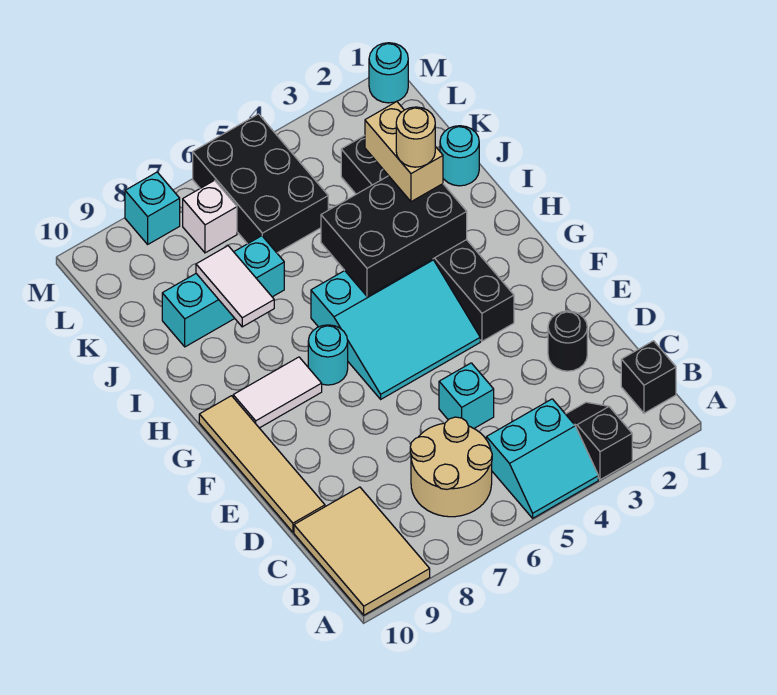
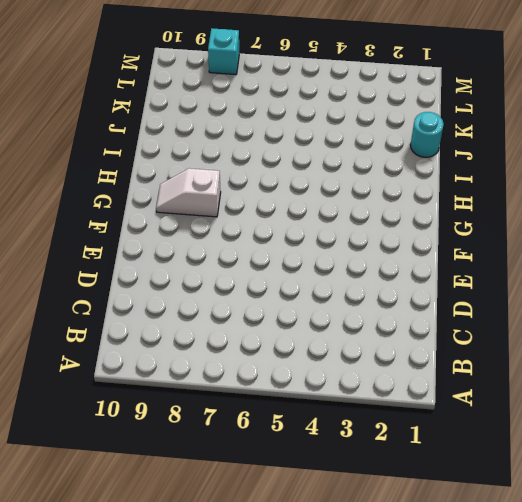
white 1x2 slope [156,168,221,217] -> white 1x2 tile [233,357,322,428]
none -> black 1x2 slope [566,402,632,480]
none -> cyan 2x2 slope [486,399,598,518]
none -> tan 2x3 tile [294,487,430,615]

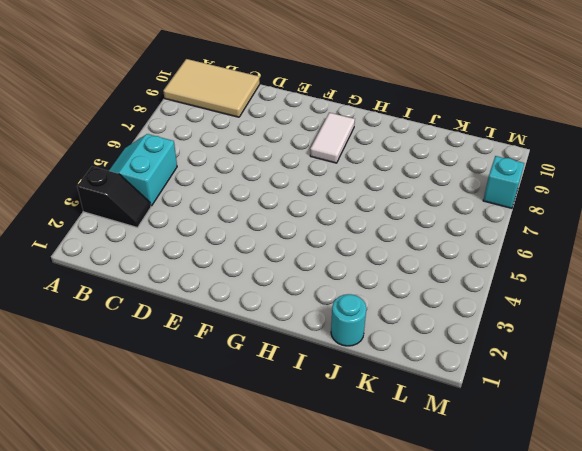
none -> black 1x1 brick [621,341,676,413]
none -> tan 2x2 round brick [410,417,492,517]
none -> black 1x1 round brick [548,311,587,371]

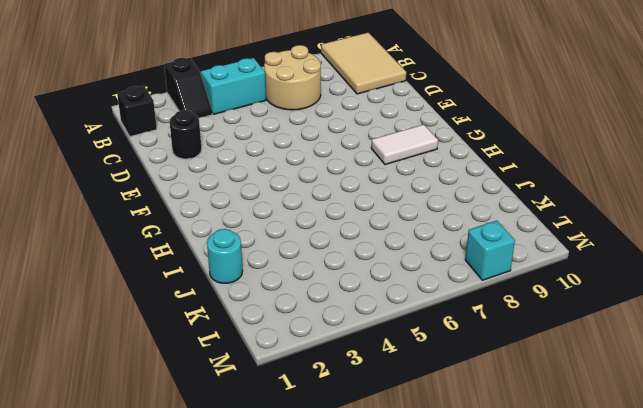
none -> cyan 1x1 brick [439,363,494,428]
none -> tan 1x4 tile [199,396,325,532]
none -> black 1x6 brick [341,136,514,341]

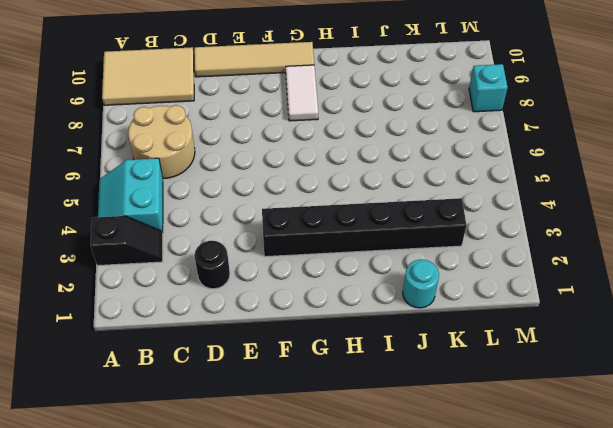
none -> black 1x1 brick [621,341,676,413]
none -> cyan 1x1 brick [439,363,494,428]
none -> cyan 3x3 slope [311,259,480,399]

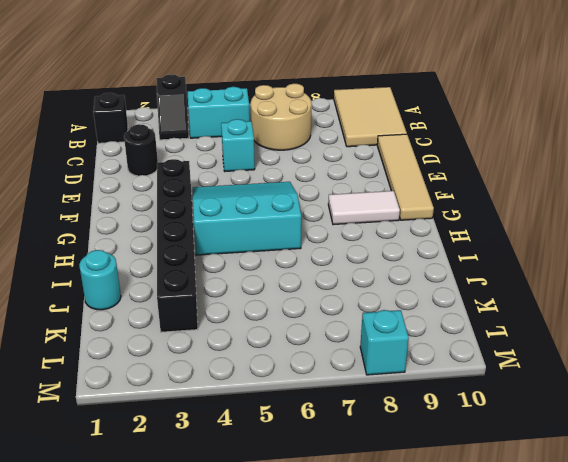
none -> cyan 1x1 round brick [308,325,348,385]
none -> cyan 1x3 brick [162,236,284,347]
none -> black 2x3 brick [193,114,328,253]

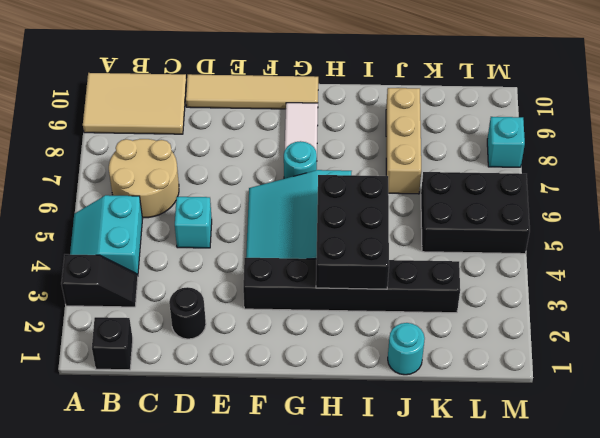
tan 1x3 brick [386,88,421,194] -> cyan 1x3 brick [162,236,284,347]
none -> white 1x1 brick [183,180,237,253]
none -> cyan 1x1 round brick [369,43,408,103]
none -> white 1x2 tile [196,246,274,327]

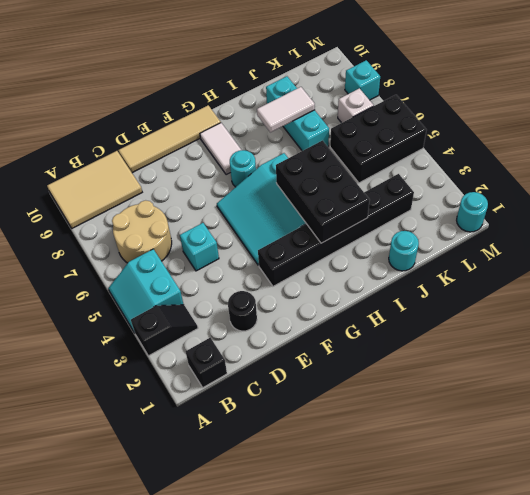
none -> tan 1x2 brick [365,102,443,202]
none -> tan 1x1 round brick [396,107,435,167]

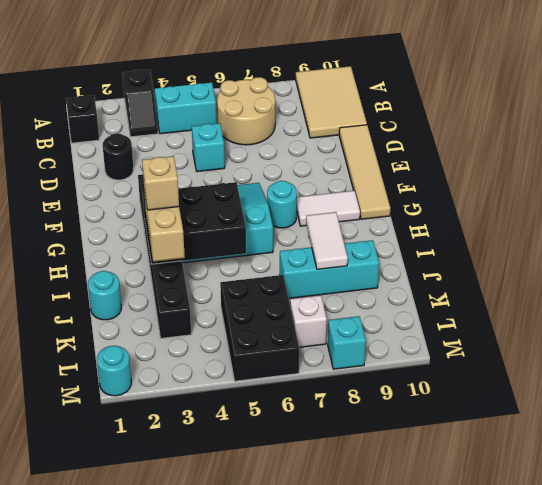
tan 1x1 brick [142,156,179,210] -> tan 1x1 round brick [396,107,435,167]

